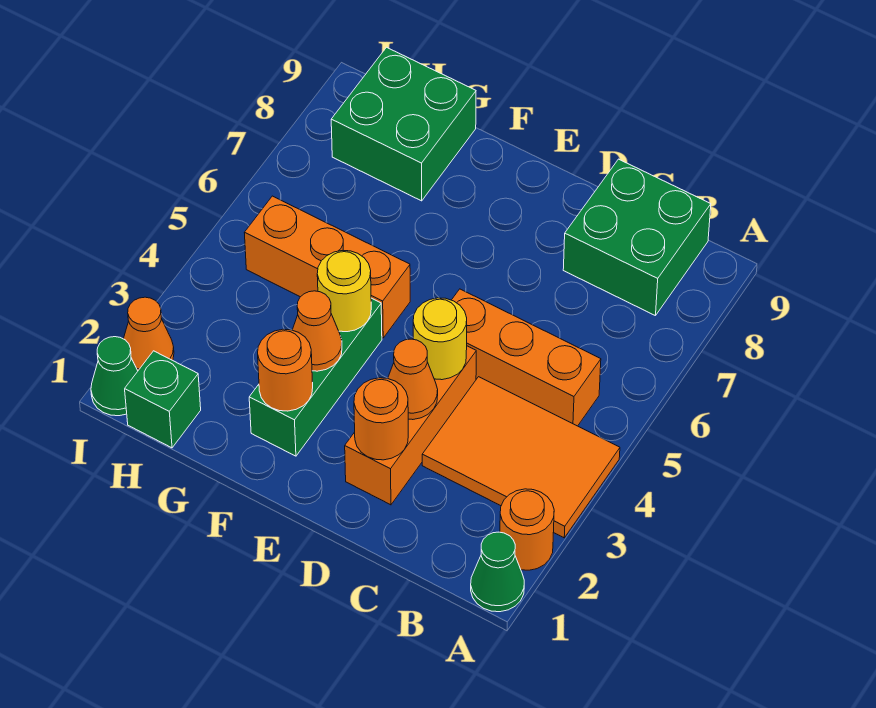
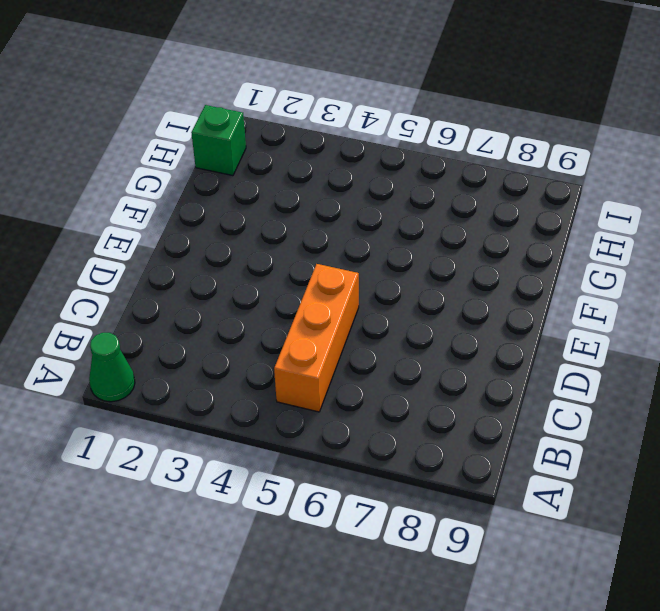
none -> orange 1x1 round brick [500,489,554,570]
none -> orange 2x3 tile [422,377,620,538]
none -> green 2x2 brick [563,159,711,316]

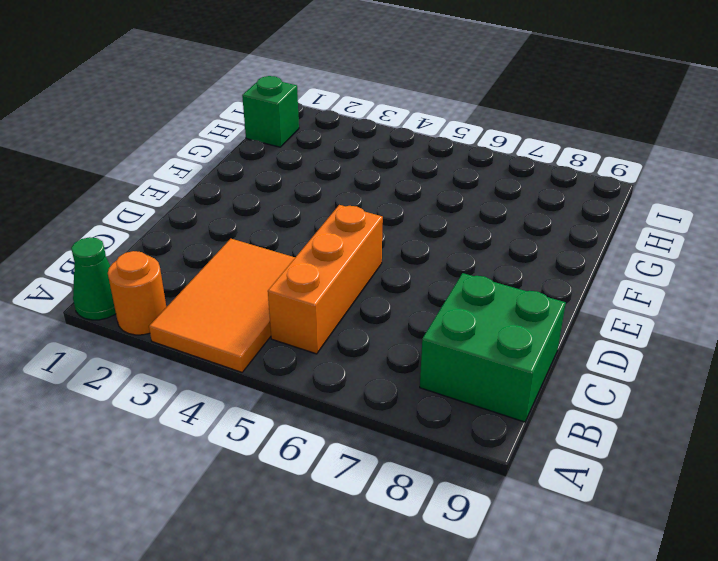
none -> orange 1x3 brick [345,346,476,505]
none -> green 1x3 brick [249,298,382,456]
none -> orange 1x3 brick [244,196,410,338]

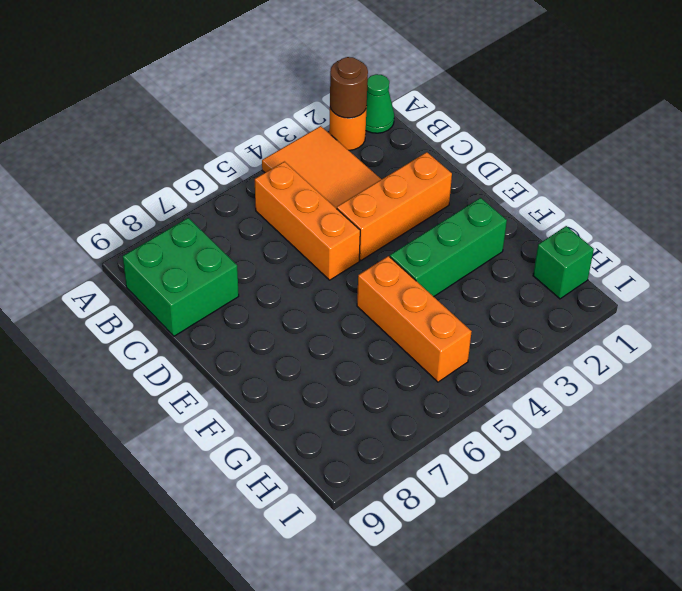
brown 1x1 round brick [330,57,368,118] -> none
none -> green 2x2 brick [331,47,476,201]
none -> green 1x1 cone [91,337,138,416]
none -> orange 1x1 cone [124,297,174,370]

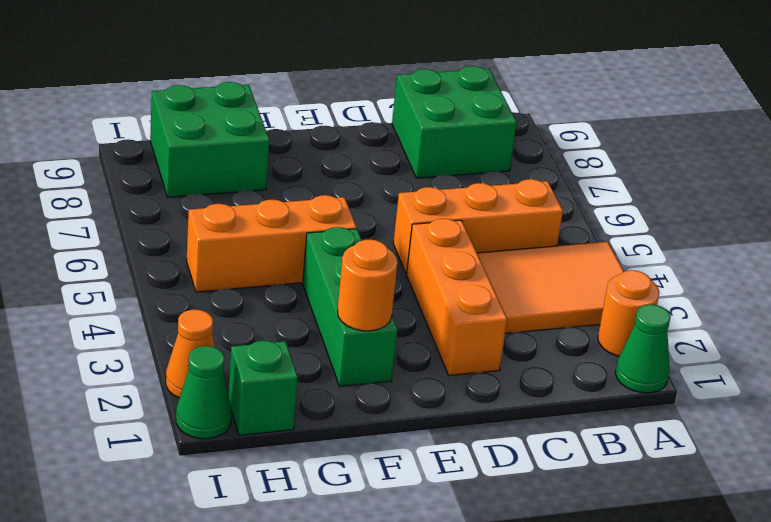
none -> orange 1x1 round brick [354,378,408,460]
none -> orange 1x1 cone [388,339,438,420]
none -> yellow 1x1 round brick [413,298,467,380]

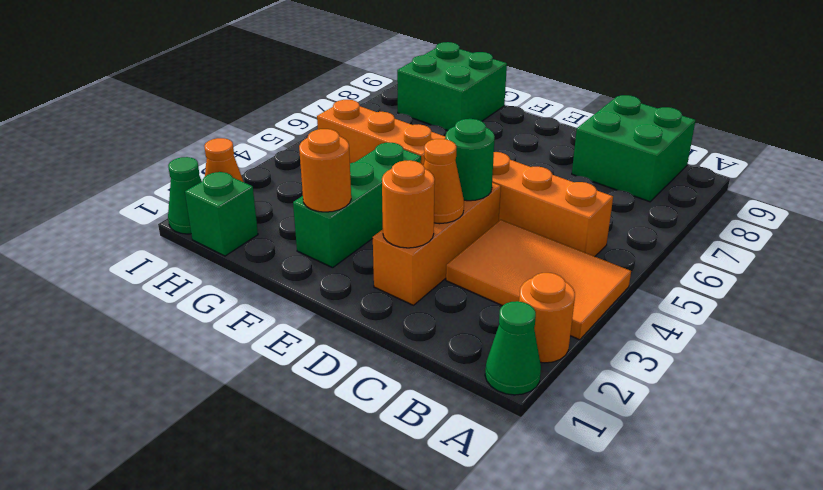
green 1x1 round brick [445,119,495,201] -> yellow 1x1 round brick [413,298,467,380]
none -> orange 1x1 cone [293,291,342,371]
none -> yellow 1x1 round brick [317,251,371,332]

